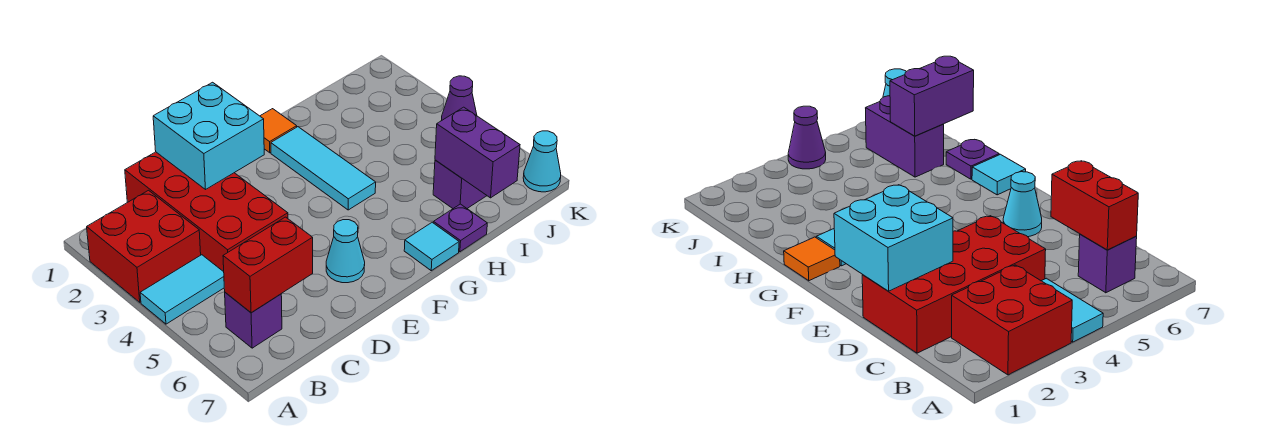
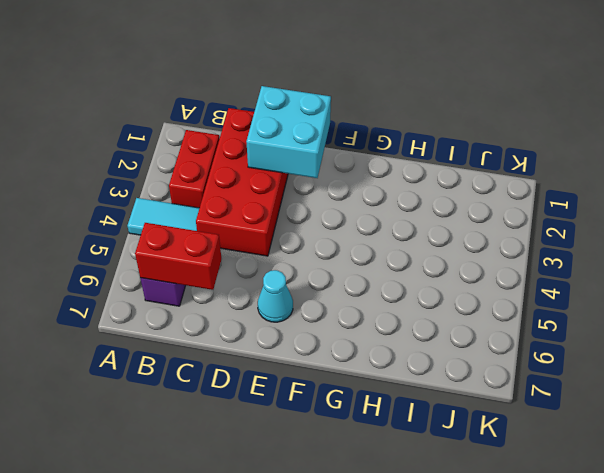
red 1x2 brick [169,130,219,208] -> red 2x2 brick [87,190,201,302]
none -> orange 1x1 tile [260,109,297,153]
none -> cyan 1x3 tile [271,127,376,210]
none -> cyan 1x1 tile [404,222,459,271]

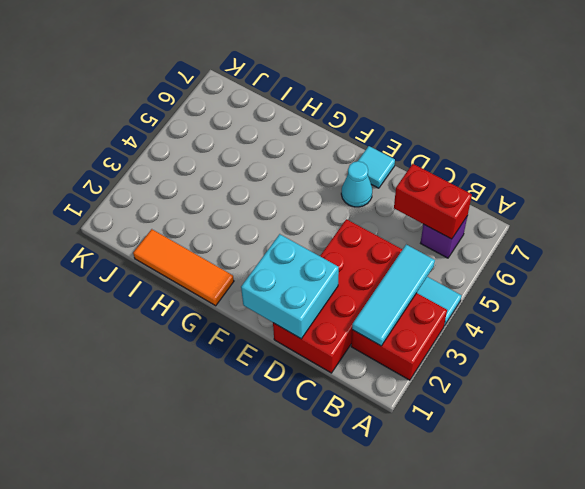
cyan 1x3 tile [352,244,435,346] -> cyan 1x3 tile moved to [271,127,376,210]
cyan 1x1 tile [358,146,395,188] -> cyan 1x1 tile moved to [404,222,459,271]
orange 1x3 tile [133,229,234,306] -> orange 1x1 tile [260,109,297,153]
none -> purple 1x1 plate [433,204,487,252]
none -> purple 1x2 brick [433,160,487,208]
none -> purple 1x1 cone [441,76,477,121]

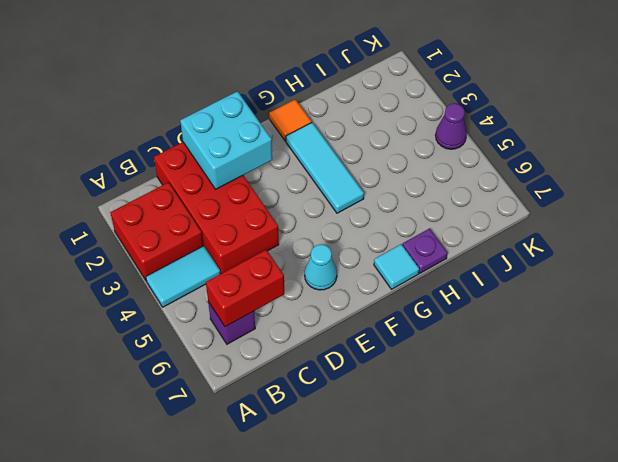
none -> purple 1x2 brick [433,160,487,208]
none -> cyan 1x1 cone [523,131,561,192]
none -> purple 1x2 brick [435,107,520,198]

